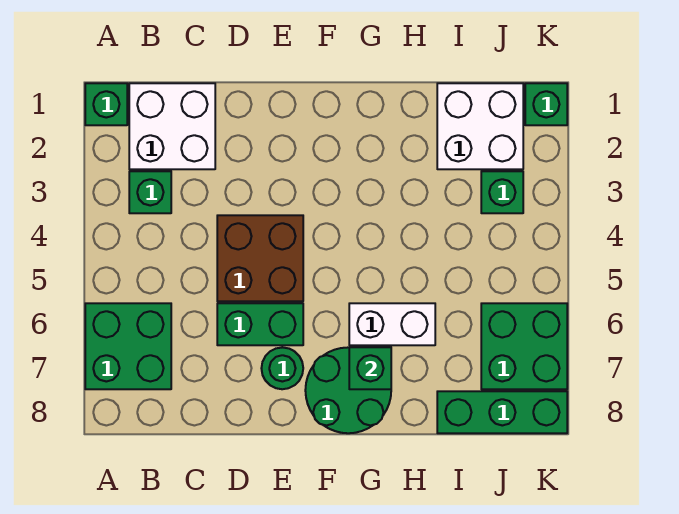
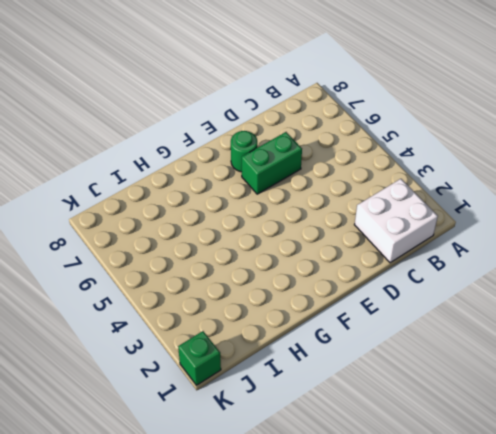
none -> green 1x1 brick [85,83,127,125]
none -> green 2x2 brick [85,303,171,389]
none -> green 1x1 brick [129,171,171,213]

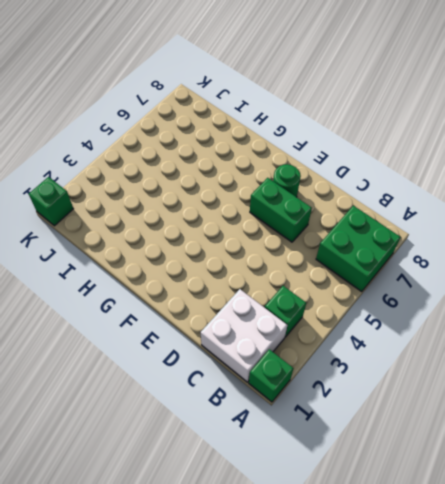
none -> brown 2x2 brick [217,215,303,301]
none -> green 2x2 round brick [305,347,391,433]
none -> white 1x2 brick [349,303,435,345]

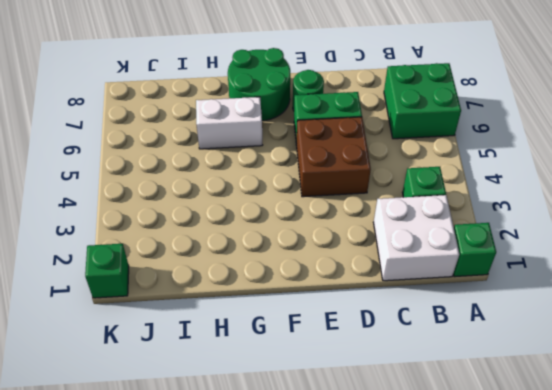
none -> white 2x2 brick [437,83,523,169]
none -> green 1x3 brick [437,391,567,433]
none -> green 1x1 brick [481,171,523,213]

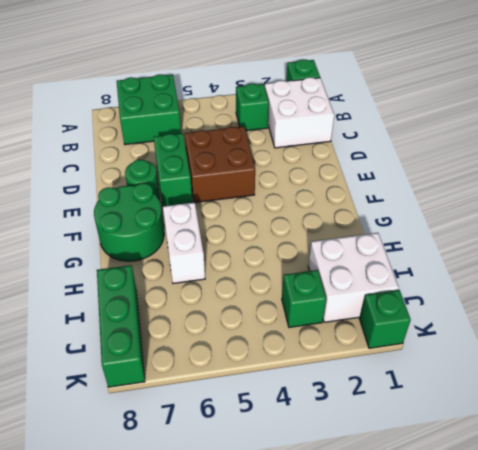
none -> green 2x2 brick [481,303,567,389]
none -> green 1x1 brick [349,347,391,389]

